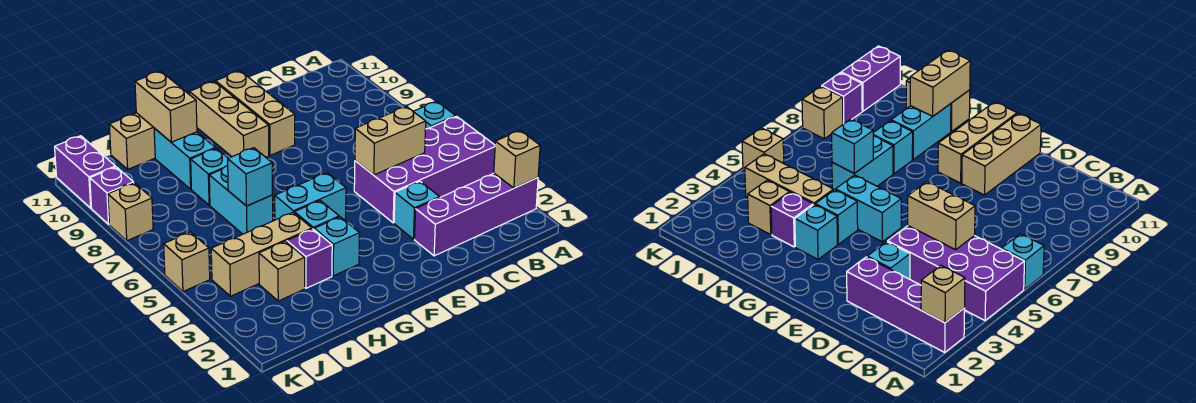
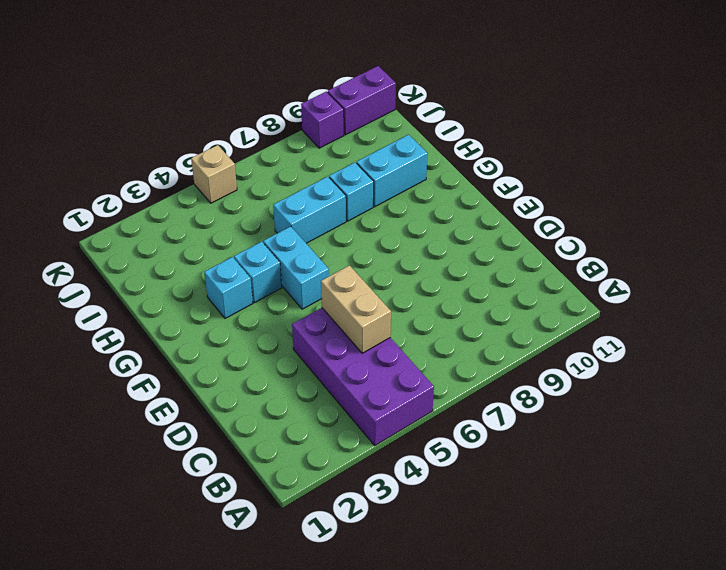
none -> purple 1x4 brick [415,173,538,256]
none -> cyan 1x1 brick [413,101,455,129]
none -> cyan 1x1 brick [394,181,440,239]

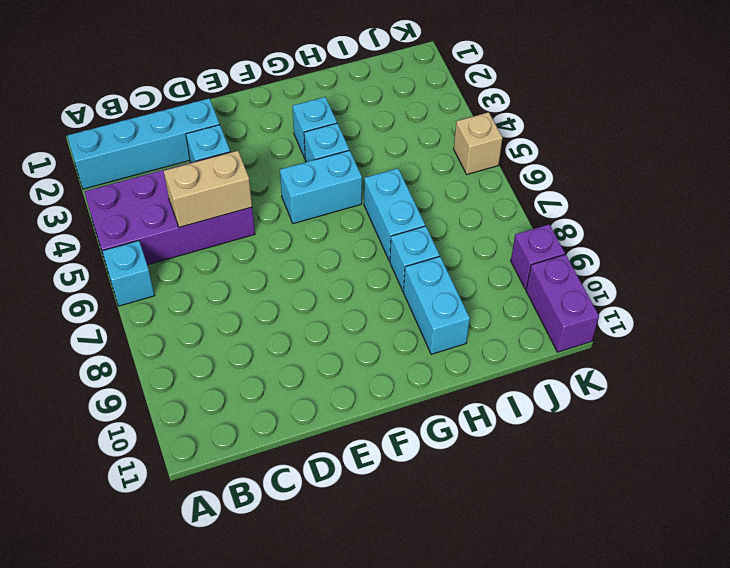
cyan 1x4 brick [67,98,220,189] -> purple 1x4 brick [415,173,538,256]
none -> tan 1x3 brick [216,71,295,155]
none -> tan 1x3 brick [189,81,269,157]
none -> purple 1x1 brick [287,229,332,288]

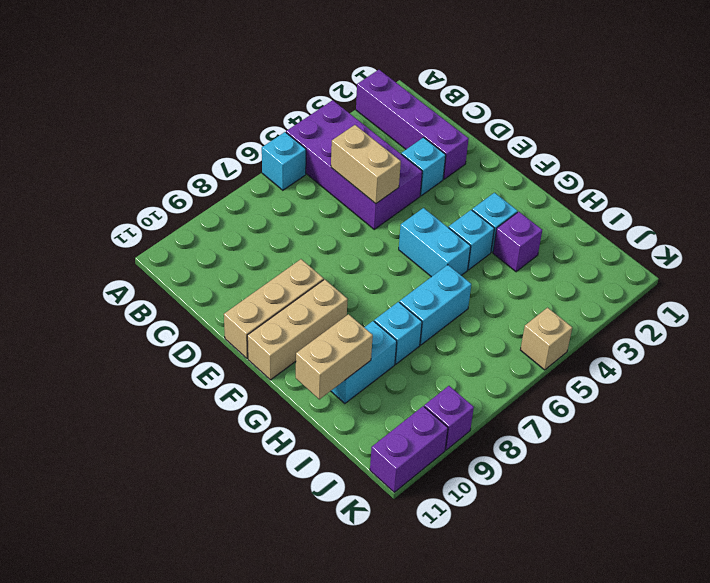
none -> tan 1x3 brick [211,212,312,296]
none -> tan 1x2 brick [109,113,155,169]
none -> tan 1x1 brick [259,241,305,301]

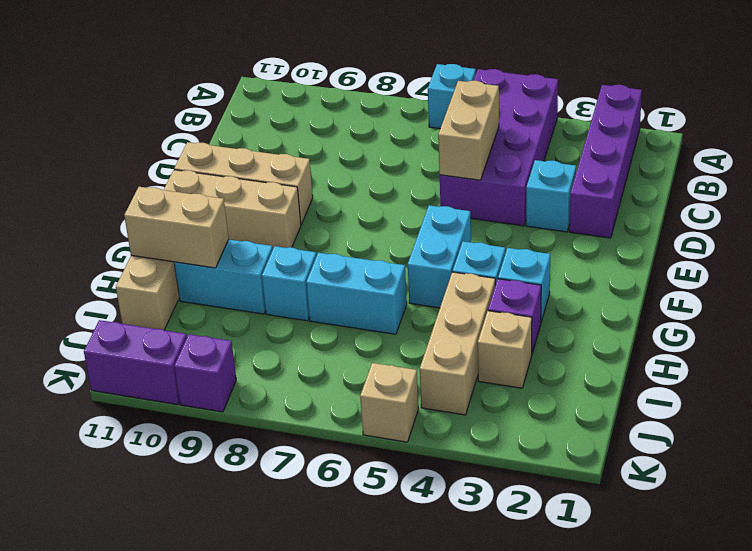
none -> tan 1x1 brick [108,183,153,241]
none -> tan 1x1 brick [494,130,540,188]
none -> cyan 1x1 brick [228,148,272,206]

